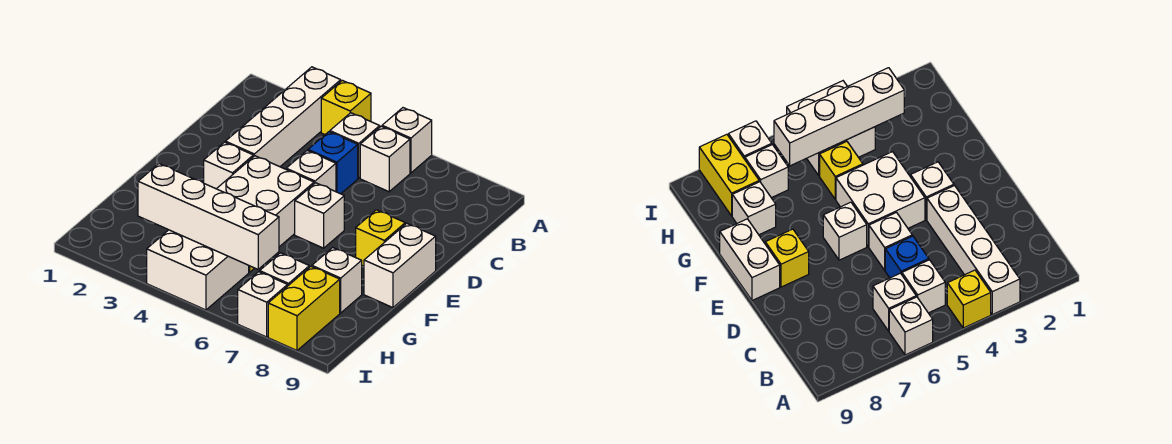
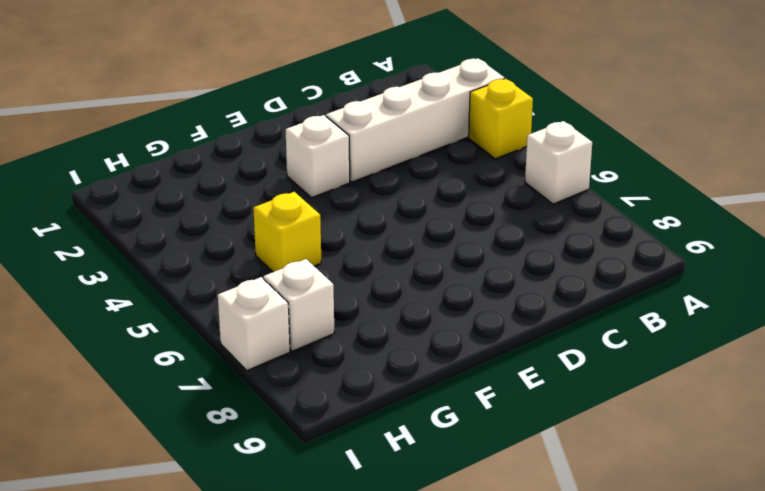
none -> white 1x1 brick [330,113,380,178]
none -> white 1x1 brick [360,126,410,192]
none -> blue 1x1 brick [308,132,358,194]

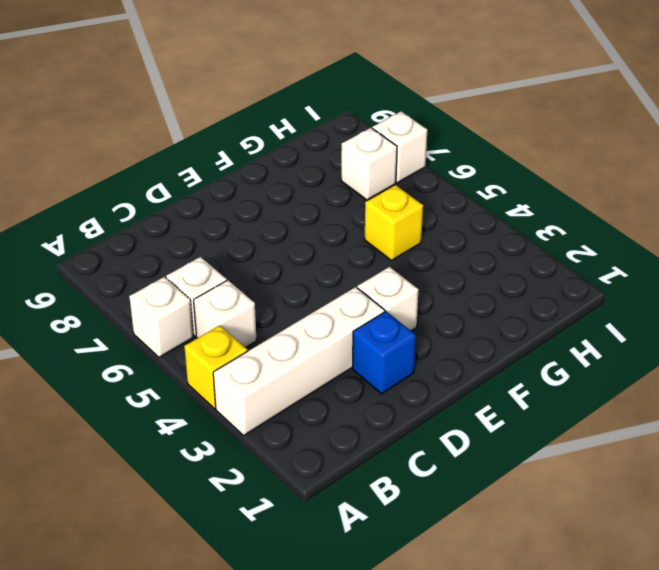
blue 1x1 brick [353,311,416,394] -> blue 1x1 brick moved to [308,132,358,194]
none -> white 1x1 brick [286,151,336,192]
none -> white 2x2 brick [217,156,314,247]
none -> white 1x1 brick [295,183,344,248]

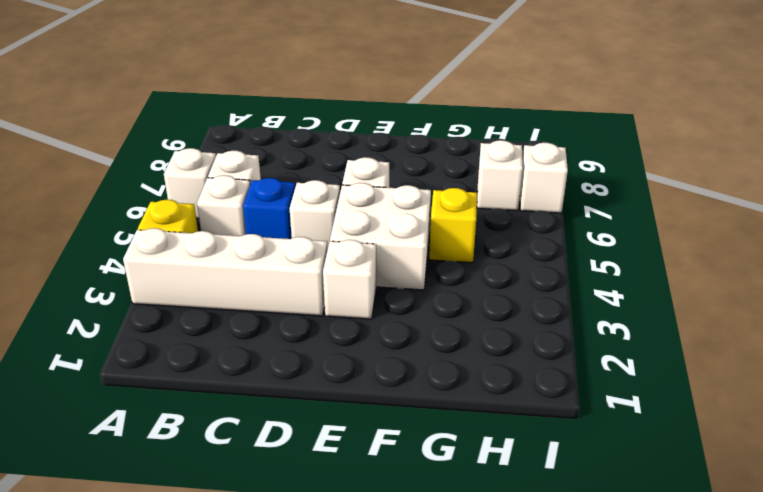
none -> yellow 1x1 brick [356,210,405,266]
none -> white 1x2 brick [364,223,436,308]
none -> white 1x1 brick [312,248,362,313]

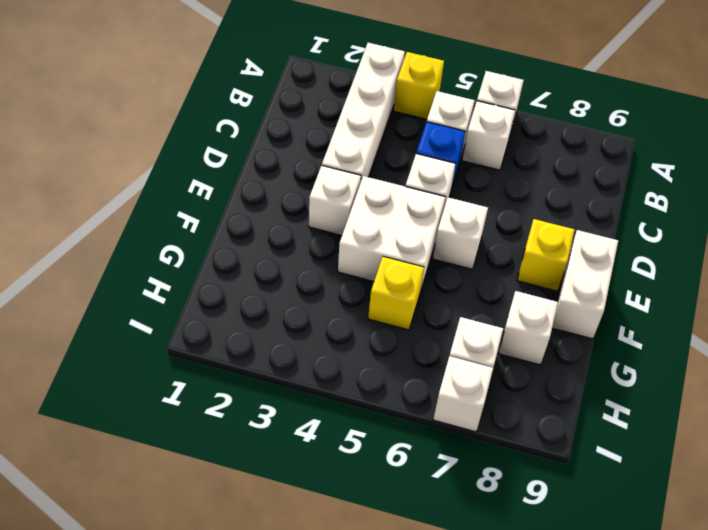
none -> white 2x2 brick [147,230,249,310]
none -> yellow 1x2 brick [268,267,340,350]
none -> white 1x4 brick [138,164,279,269]

